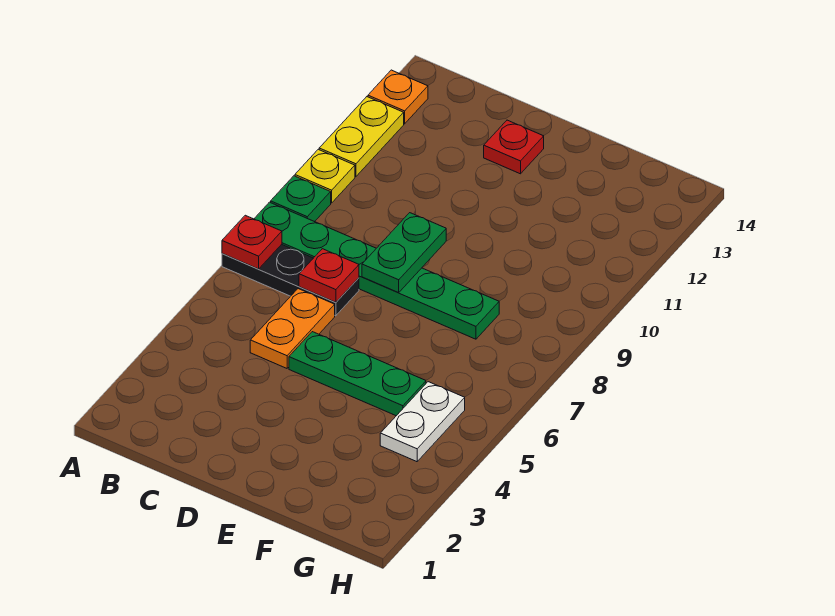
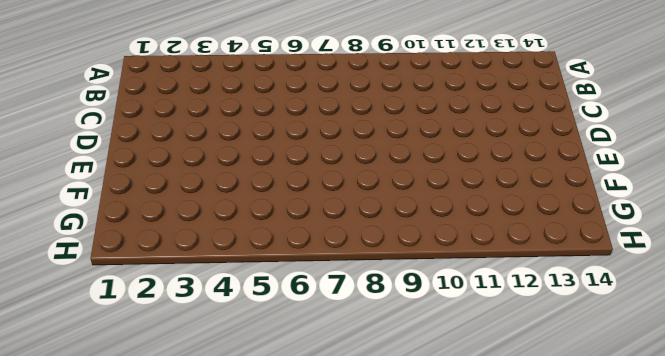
none -> black 1x3 plate [222,244,359,316]
none -> green 1x6 plate [254,202,499,339]
none -> green 1x1 plate [271,176,331,222]

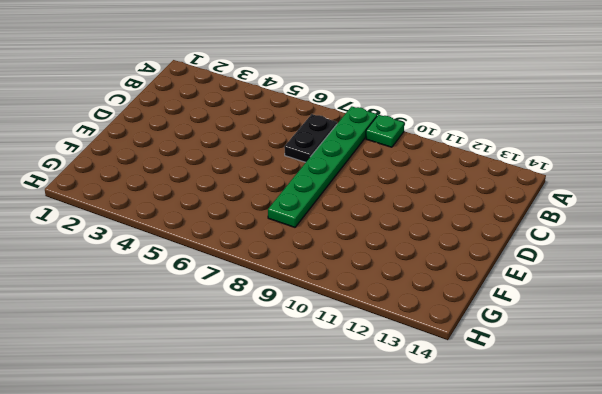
black 1x2 plate [284,114,337,162] -> black 1x3 plate [222,244,359,316]
none -> yellow 1x1 plate [295,149,355,203]
none -> yellow 1x2 plate [319,97,404,177]
none -> orange 1x1 plate [368,70,428,124]

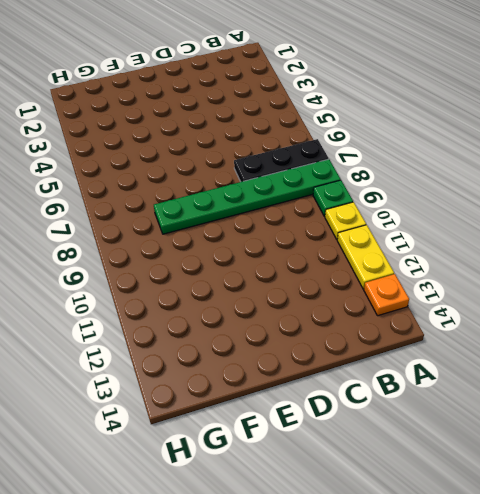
none -> orange 1x2 plate [250,289,335,368]
none -> green 1x3 plate [289,332,426,416]
none -> red 1x1 plate [484,120,544,174]

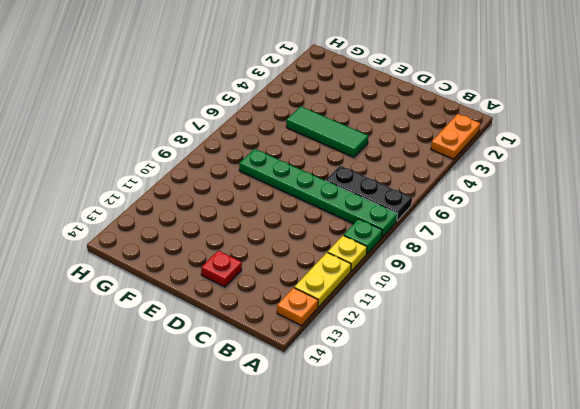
orange 1x2 plate [431,114,480,159] -> orange 1x2 plate moved to [250,289,335,368]
green 1x3 tile [286,106,368,157] -> green 1x3 plate [289,332,426,416]
none -> white 1x2 plate [380,382,465,462]
none -> red 1x1 plate [222,215,282,269]
none -> red 1x1 plate [299,249,359,303]

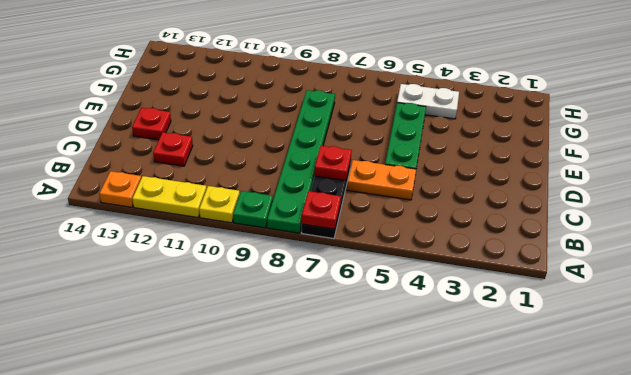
red 1x1 plate [153,132,193,166] -> none
none -> green 1x2 plate [362,213,446,293]

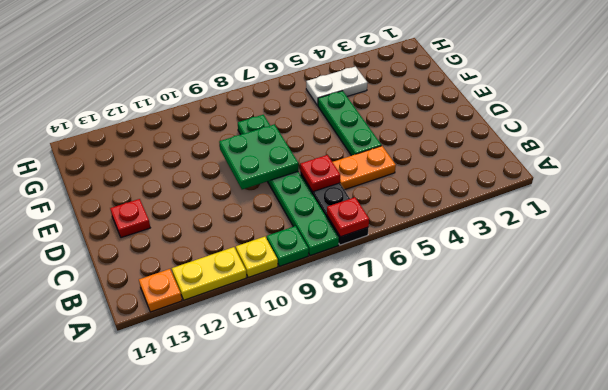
green 2x2 plate [219,124,298,189] -> green 1x2 plate [362,213,446,293]

